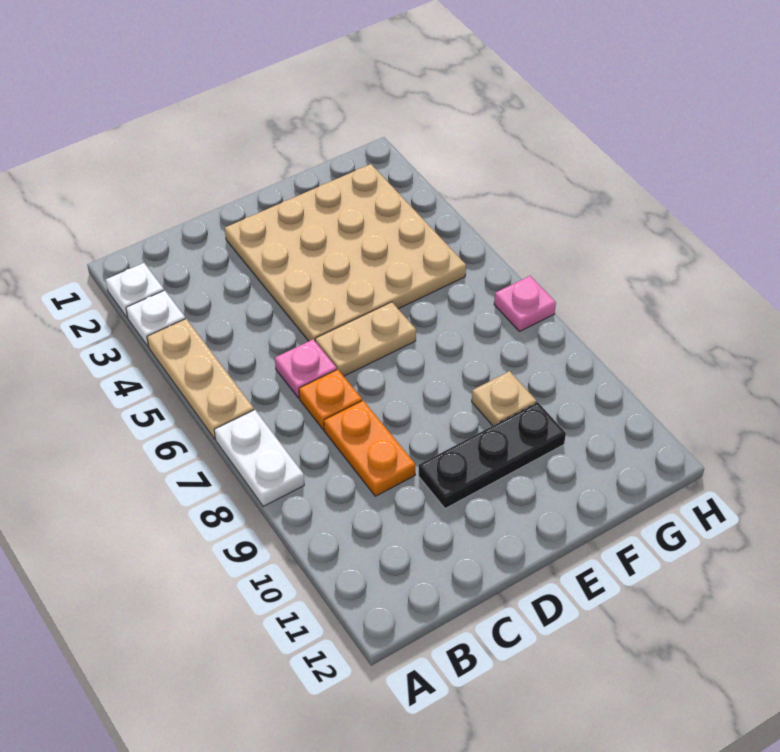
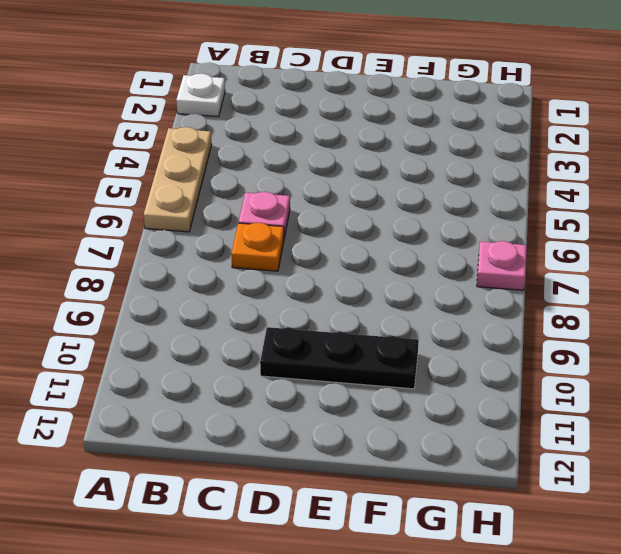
none -> white 1x1 plate [126,290,185,347]
none -> white 1x2 plate [214,410,304,506]
none -> orange 1x2 plate [324,401,415,496]

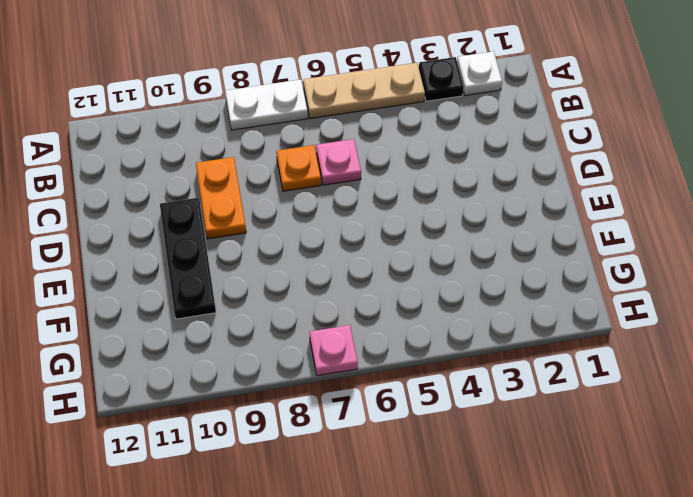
black 1x1 plate [419,57,464,101] -> white 1x1 plate [126,290,185,347]
orange 1x2 plate [196,157,246,239] -> orange 1x2 plate turned to [324,401,415,496]
none -> tan 4x4 plate [225,164,466,341]
none -> tan 1x2 plate [315,302,416,376]
none -> tan 1x1 plate [472,371,536,426]

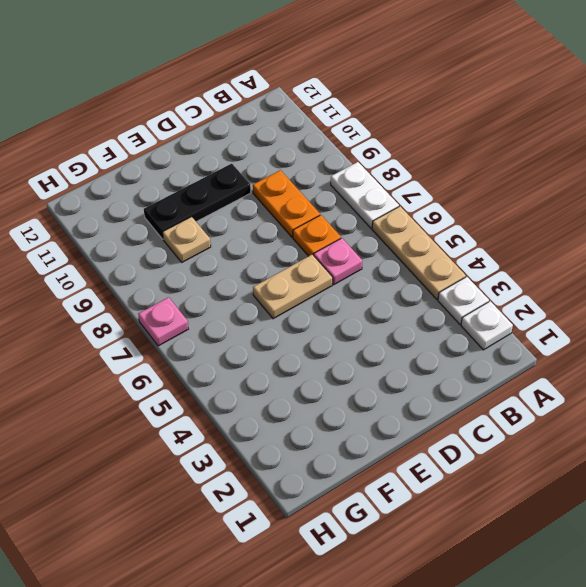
none -> tan 4x4 plate [225,164,466,341]

